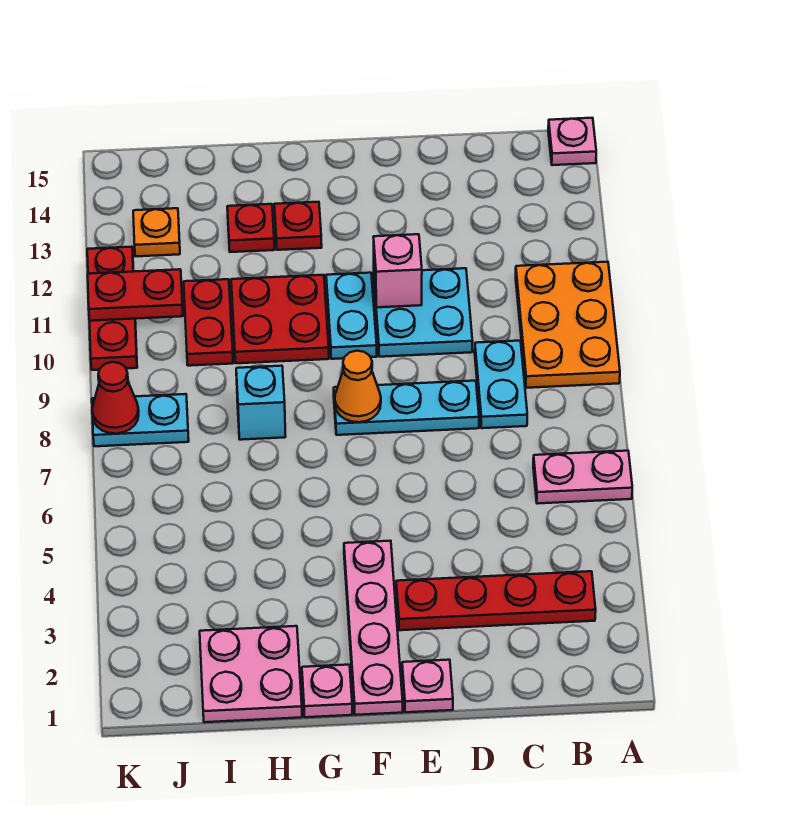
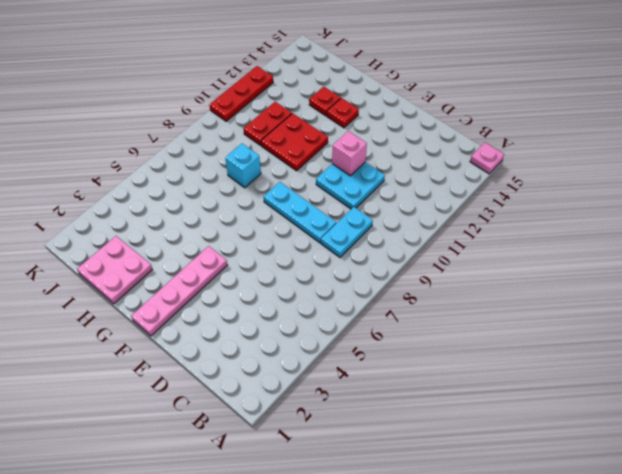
none -> pink 1x2 plate [533,451,632,504]
none -> orange 2x3 plate [516,262,620,388]
none -> red 1x4 plate [396,571,596,630]

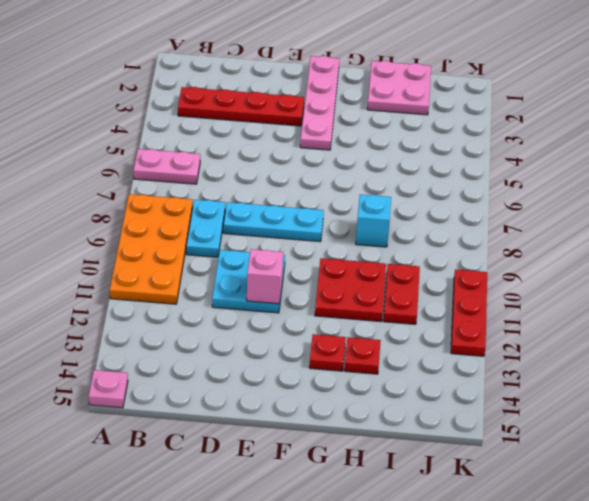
orange 2x4 plate [110,194,193,304] -> orange 2x3 plate [516,262,620,388]
none -> pink 1x1 plate [402,660,453,712]
none -> cyan 1x2 plate [326,273,377,359]
none -> pink 1x1 plate [302,665,352,717]

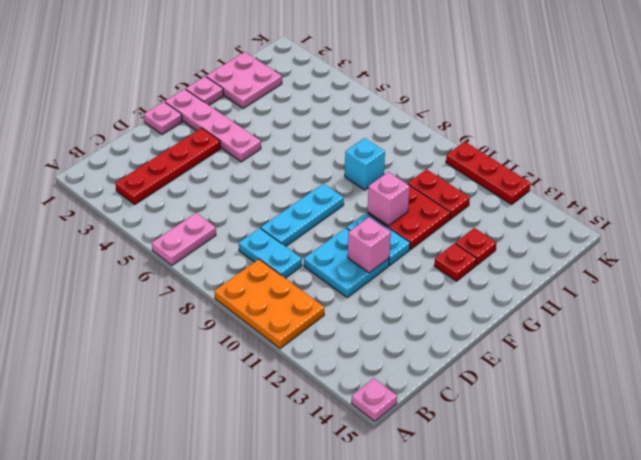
pink 1x1 brick [367,172,410,226] -> none
none -> cyan 1x2 plate [92,394,189,446]
none -> orange 1x1 plate [133,208,180,256]
none -> orange 1x1 cone [335,351,381,422]

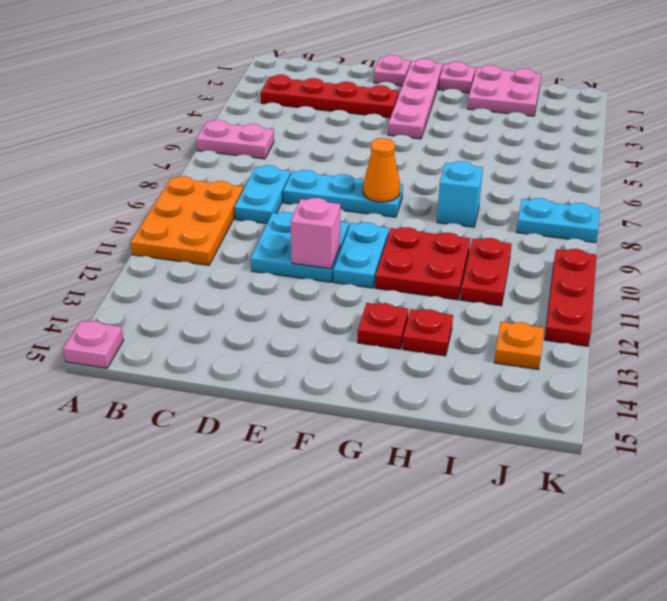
none -> red 1x2 plate [88,269,183,321]
none -> red 1x1 cone [92,362,139,434]

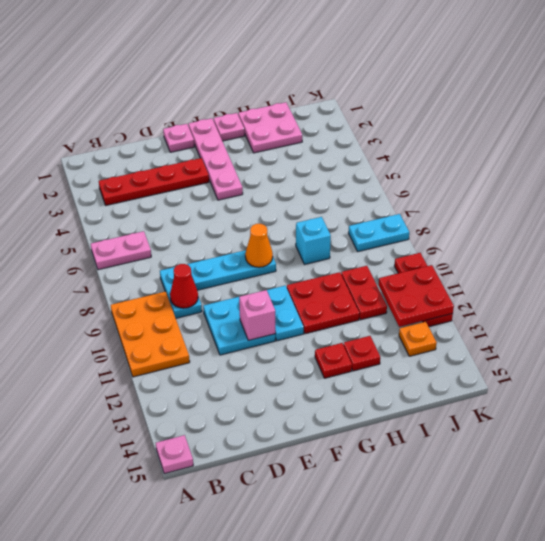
red 1x1 cone [170,264,198,308] -> red 1x1 cone moved to [92,362,139,434]
red 2x2 plate [379,265,454,327] -> red 1x2 plate [88,269,183,321]

